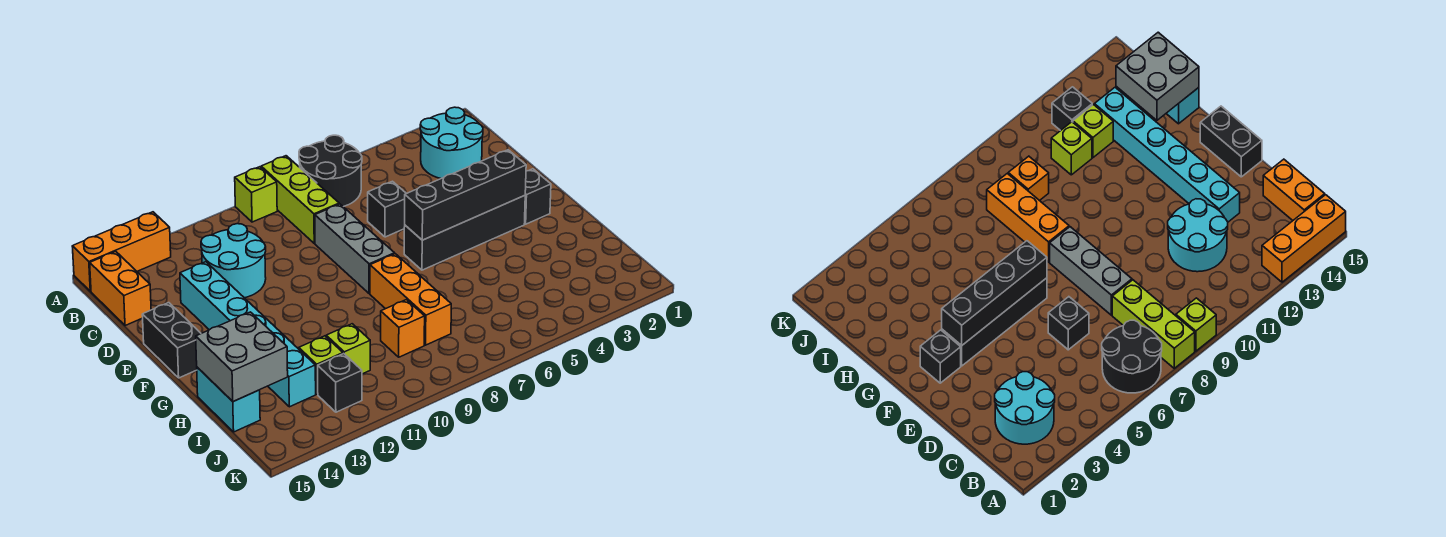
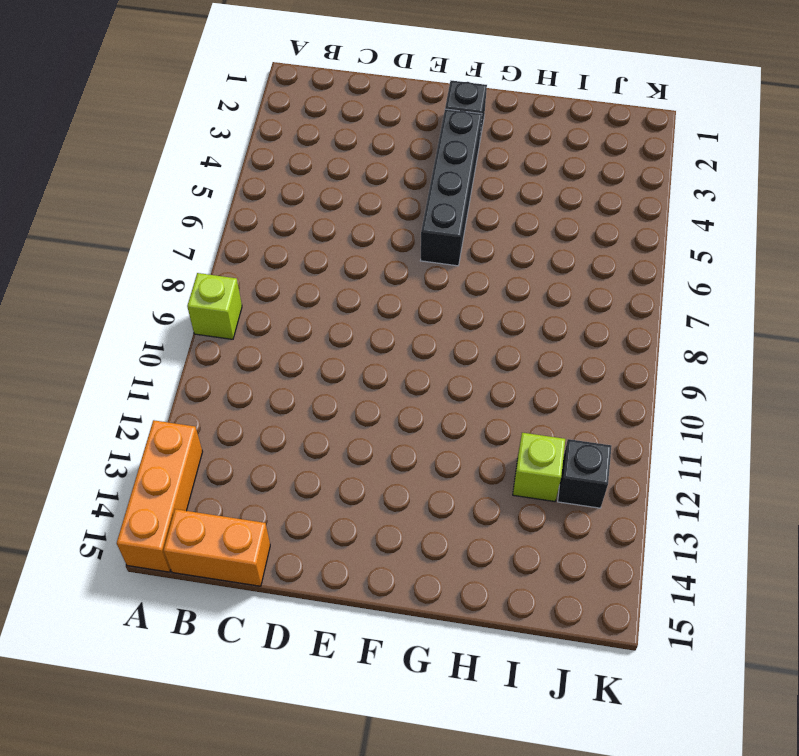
none -> black 2x2 round brick [299,135,362,207]
none -> lime 1x3 brick [261,156,339,243]
none -> cyan 2x2 round brick [420,107,483,178]

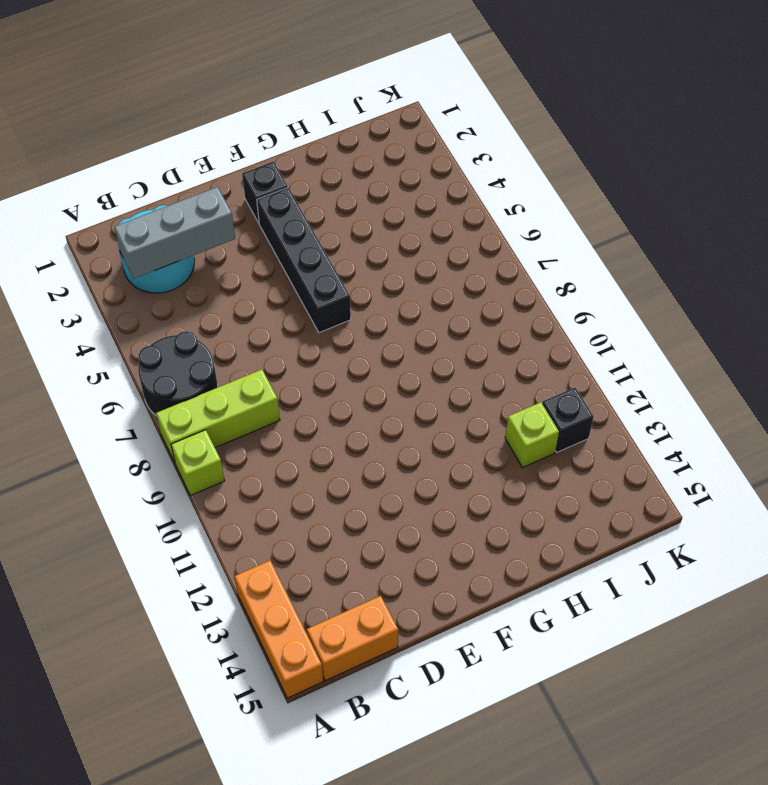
grey 1x3 brick [114,187,235,279] -> grey 1x3 brick moved to [315,204,395,294]
none -> cyan 2x2 round brick [201,224,266,298]
none -> black 1x1 brick [368,181,406,237]
none -> cyan 1x6 brick [180,262,316,407]

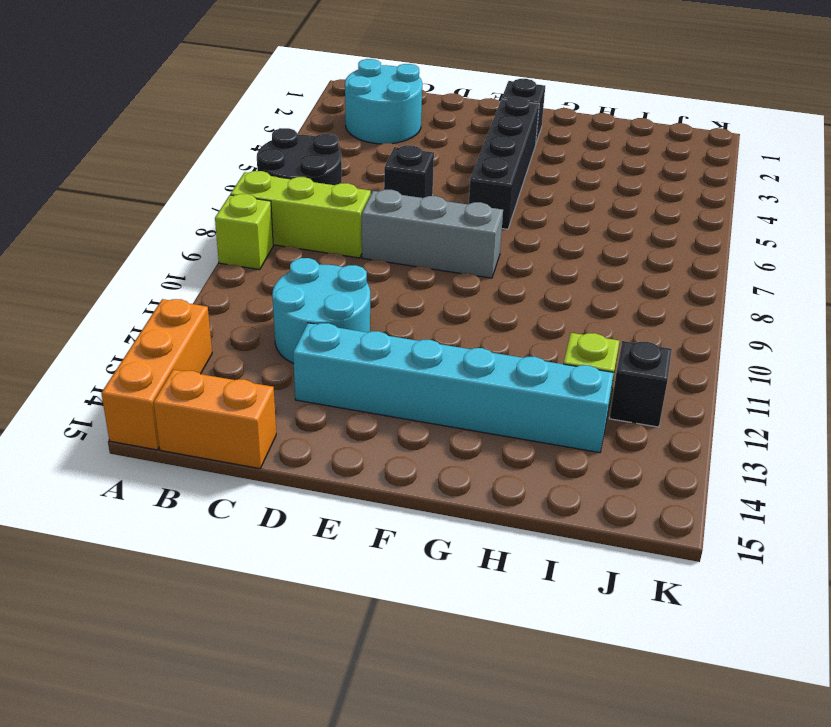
none -> black 1x2 brick [142,303,201,378]
none -> orange 1x3 brick [370,254,451,345]
none -> cyan 1x2 brick [197,367,260,432]

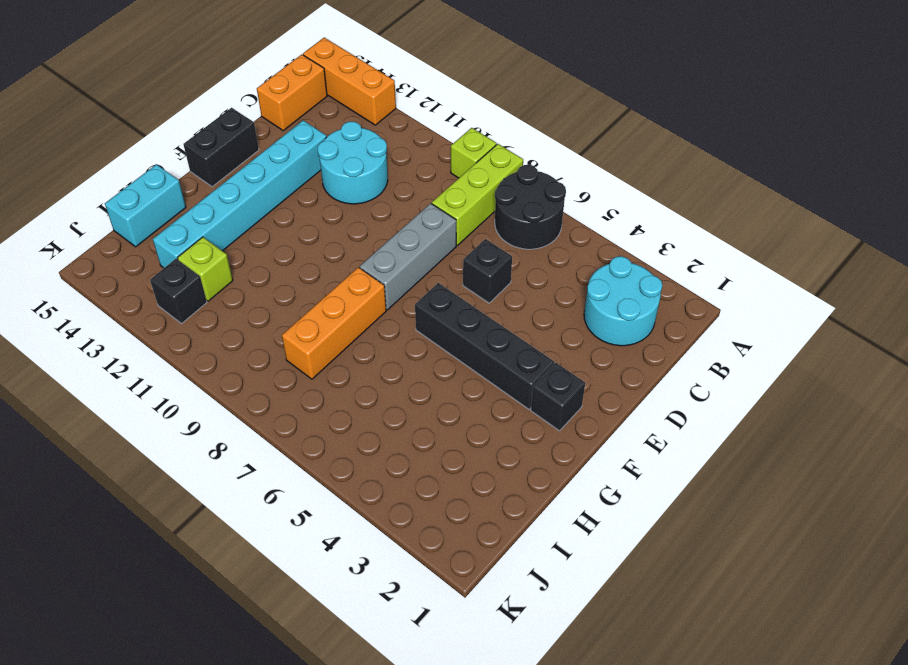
none -> orange 1x1 brick [381,300,425,357]
none -> lime 1x1 brick [326,324,370,374]
none -> black 1x4 brick [405,150,526,240]

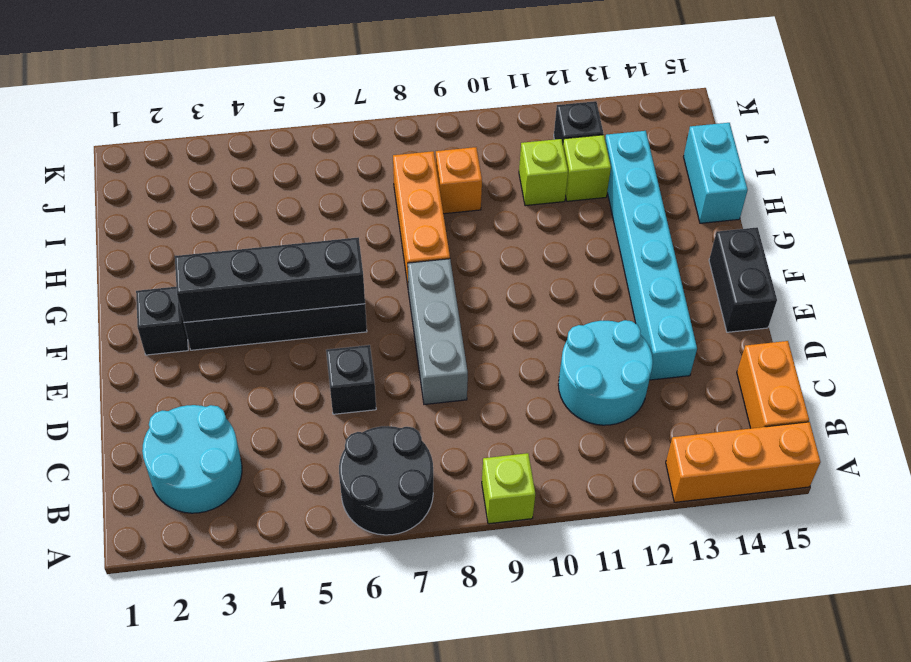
none -> lime 1x3 brick [261,156,339,243]
none -> grey 2x2 brick [196,312,288,402]

